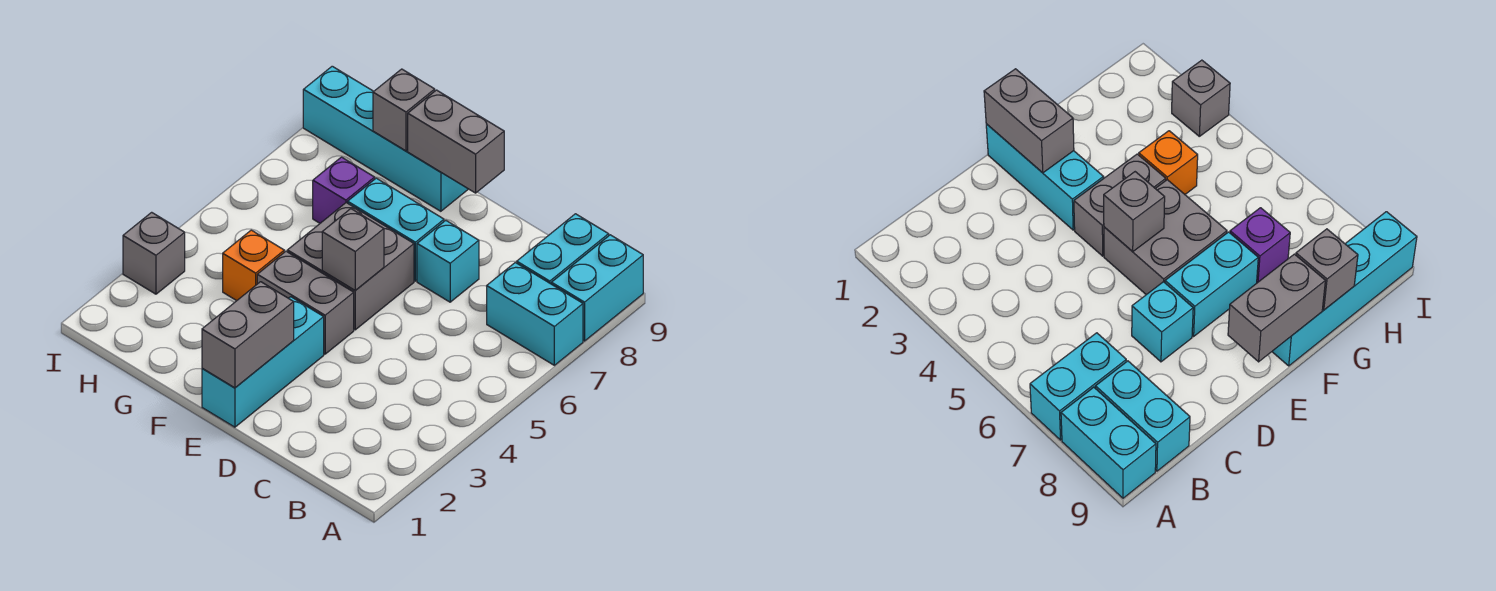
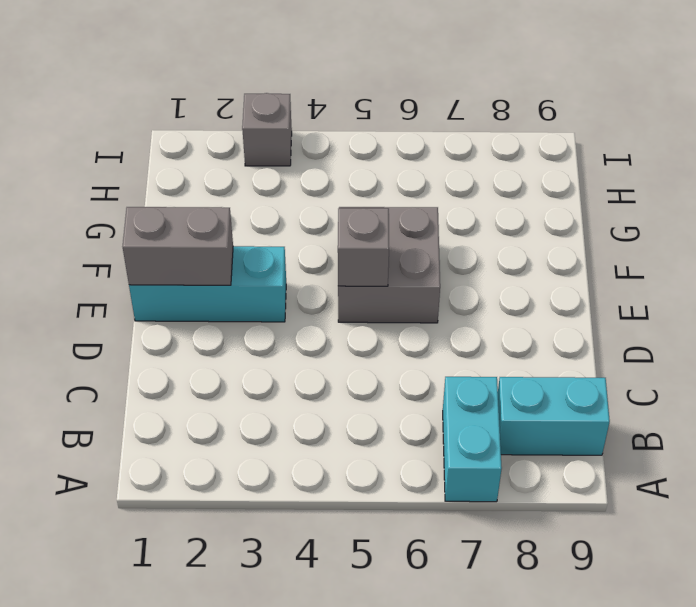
none -> cyan 1x2 brick [551,235,643,341]
none -> cyan 1x1 brick [417,220,479,302]
none -> grey 1x2 brick [257,251,354,354]

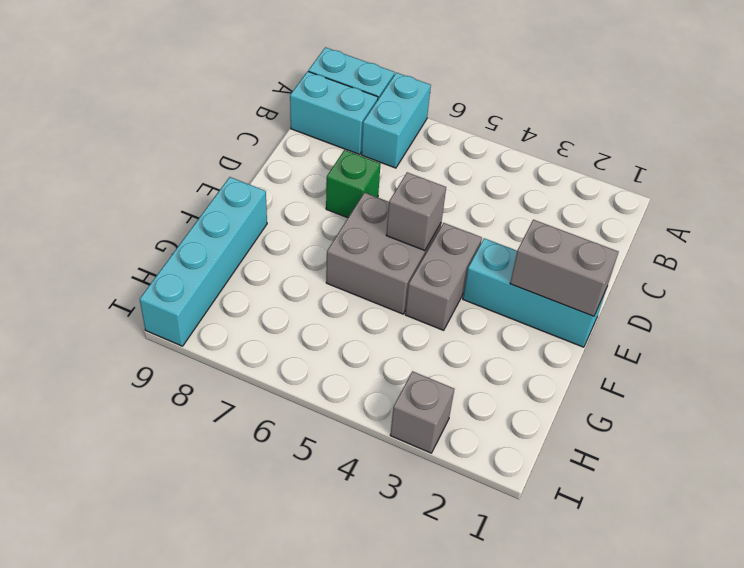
green 1x1 brick [326,150,380,218] -> cyan 1x1 brick [417,220,479,302]
none -> cyan 1x2 brick [348,178,444,281]
none -> orange 1x1 brick [223,230,284,301]
none -> purple 1x1 brick [313,157,375,223]

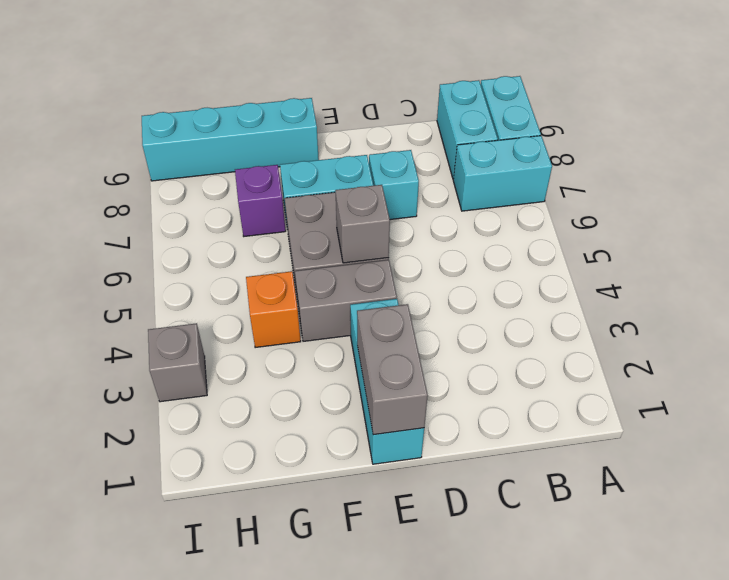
none -> grey 1x2 brick [408,90,504,193]
none -> grey 1x1 brick [373,69,435,151]

